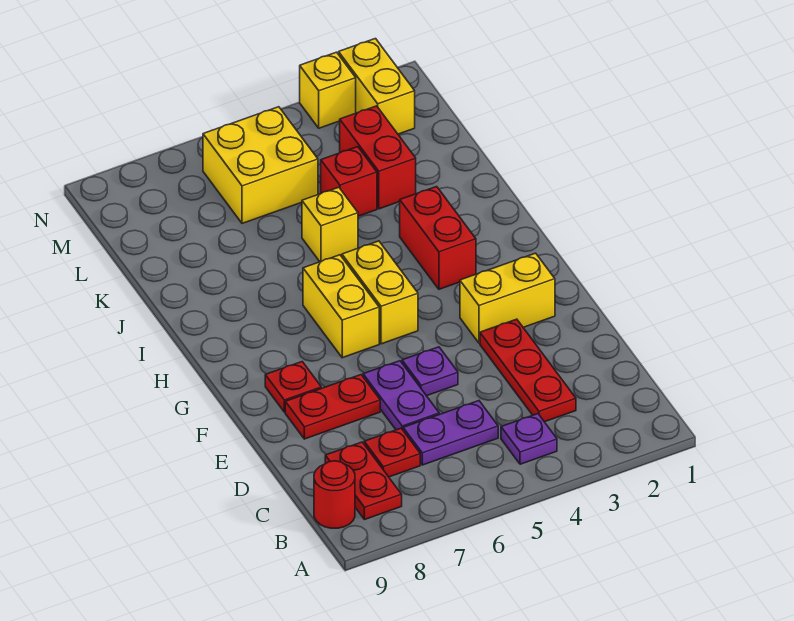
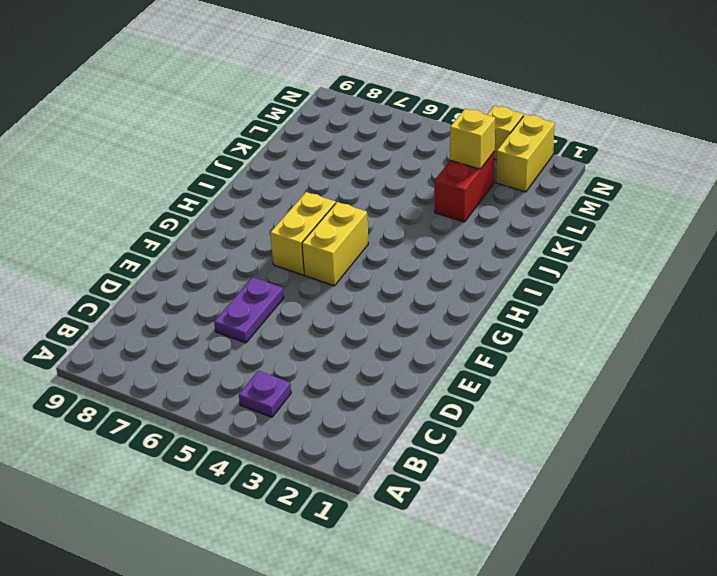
yellow 1x1 brick [450,109,495,169] -> yellow 1x1 brick moved to [302,187,358,262]
none -> red 1x2 plate [325,442,402,520]
none -> red 1x1 round brick [314,461,355,528]
none -> red 1x3 plate [480,319,576,422]

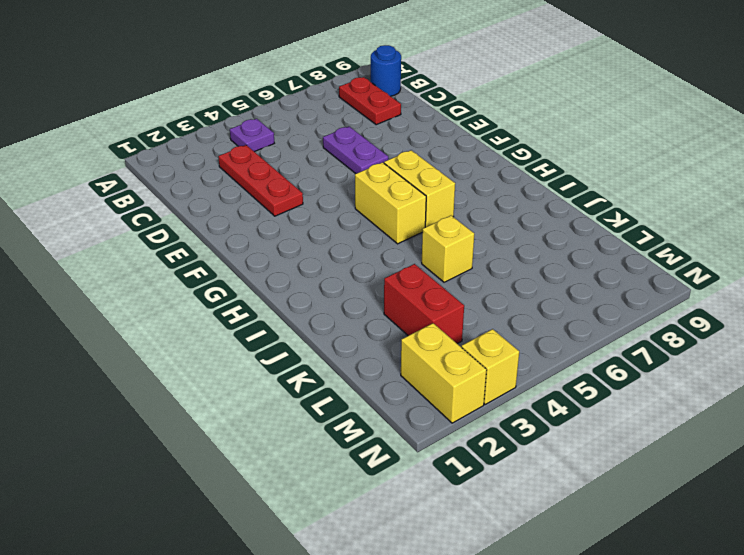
blue 1x1 round brick [371,45,401,96] -> red 1x1 round brick [314,461,355,528]
none -> purple 1x2 plate [403,401,498,465]
none -> red 1x1 plate [364,428,420,477]
none -> purple 1x1 plate [402,347,458,396]

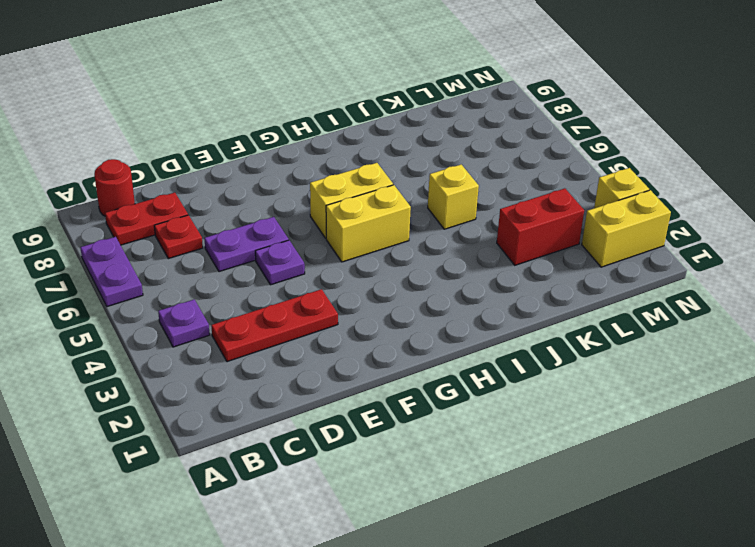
purple 1x2 plate [80,237,143,307] -> purple 1x2 plate moved to [403,401,498,465]
none -> red 1x2 plate [285,375,380,439]
none -> yellow 1x2 brick [460,253,555,343]
none -> red 1x1 plate [265,362,321,412]

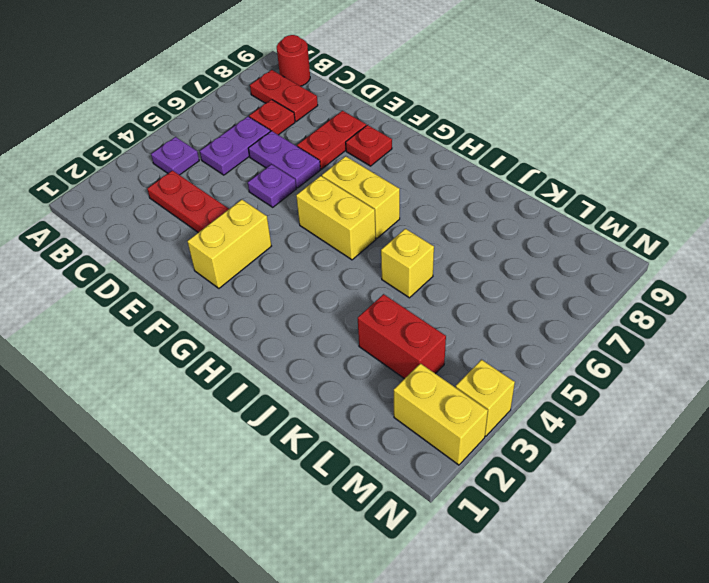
none -> red 1x2 brick [400,187,476,289]
none -> red 1x1 brick [321,147,377,216]
none -> yellow 2x2 brick [203,107,318,223]

